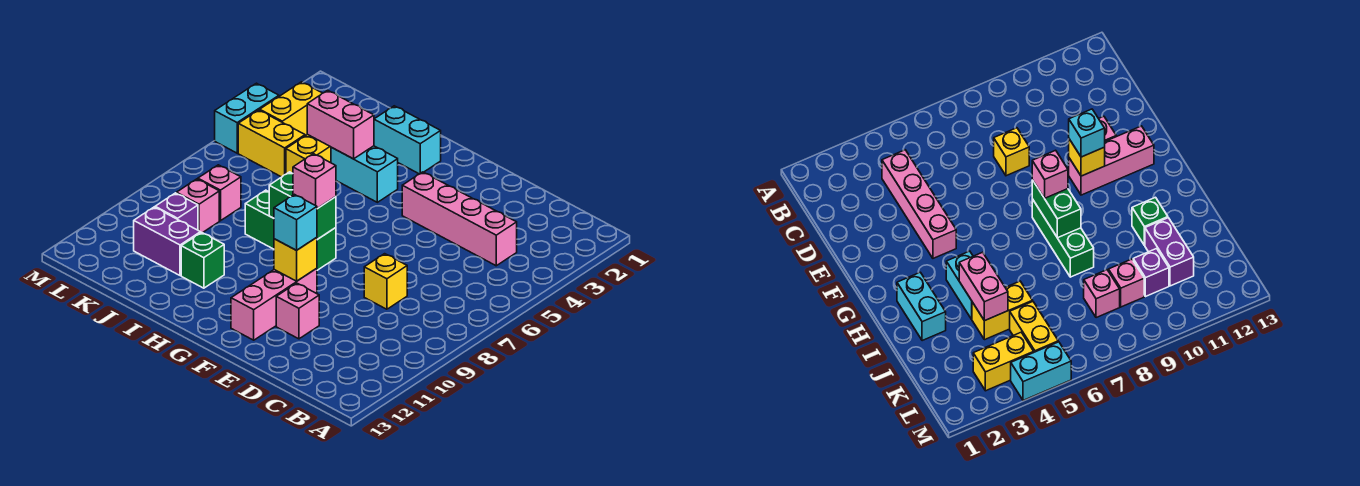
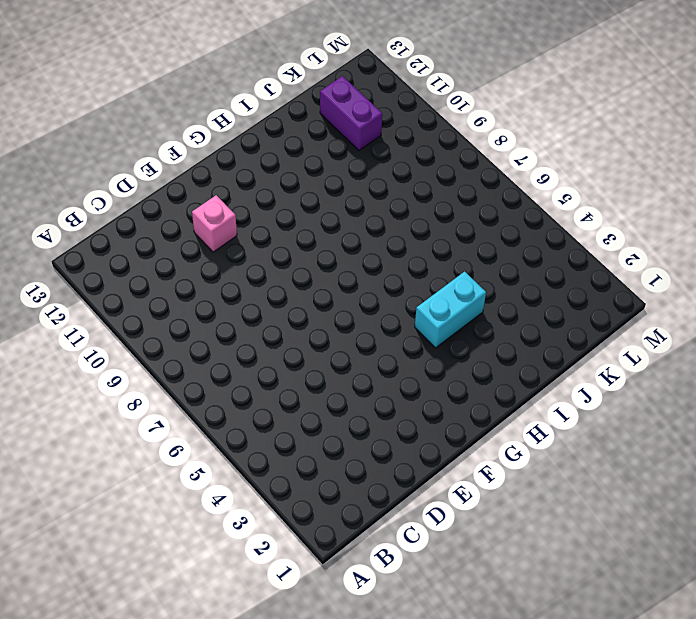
purple 1x2 brick [320,76,382,150] -> purple 1x2 brick turned to [134,207,200,275]
none -> pink 1x4 brick [402,172,517,266]
none -> yellow 1x1 brick [364,254,407,309]
none -> pink 1x3 brick [231,268,317,340]

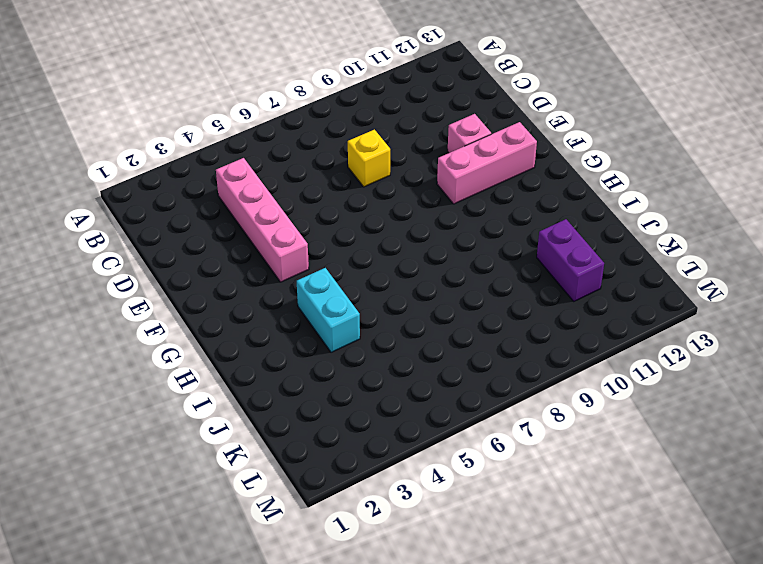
none -> green 1x3 brick [245,190,336,270]
none -> cyan 1x2 brick [374,106,441,174]
none -> green 1x1 brick [181,232,224,288]

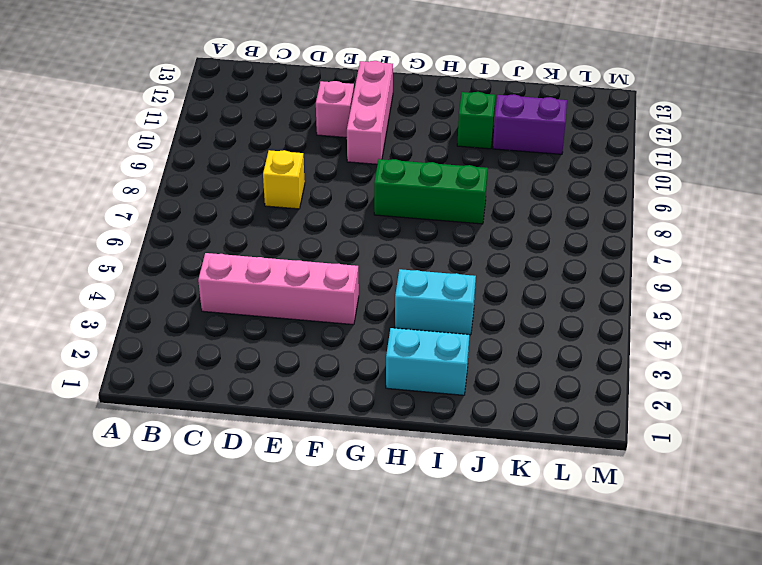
none -> yellow 1x2 brick [286,134,331,174]
none -> yellow 1x2 brick [238,110,305,177]
none -> pink 1x1 brick [198,165,241,221]

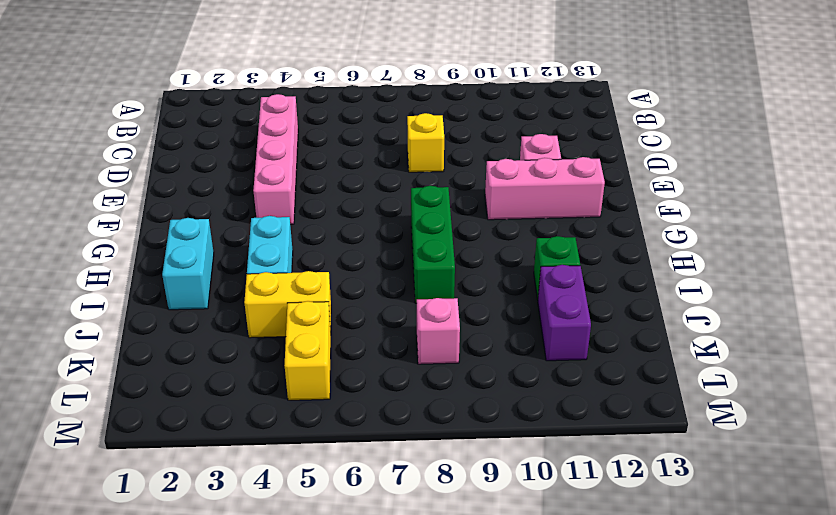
none -> pink 1x1 brick [176,179,219,233]
none -> purple 1x1 brick [155,193,198,230]
none -> yellow 1x2 brick [260,82,322,136]

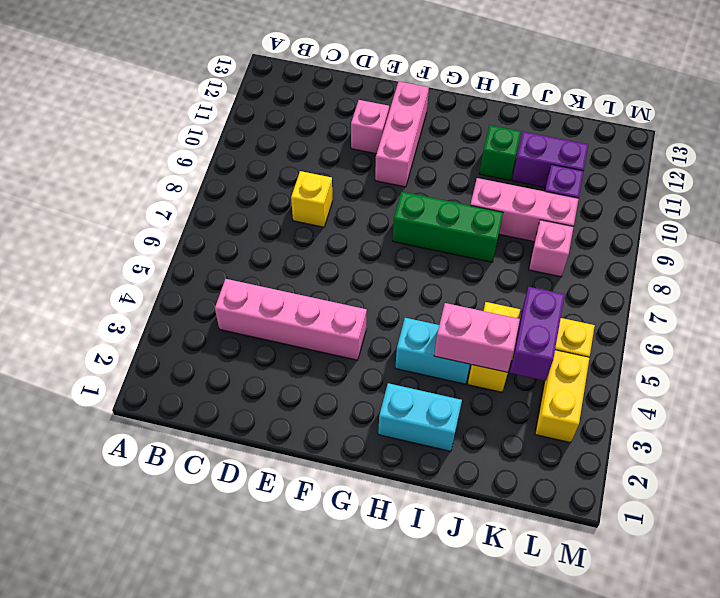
pink 1x3 brick [470,178,579,241] -> pink 1x1 brick [176,179,219,233]
purple 1x2 brick [510,287,565,381] -> none
none -> cyan 1x2 brick [215,83,279,153]
none -> yellow 1x1 brick [274,237,317,281]
none -> green 1x2 brick [269,172,336,239]

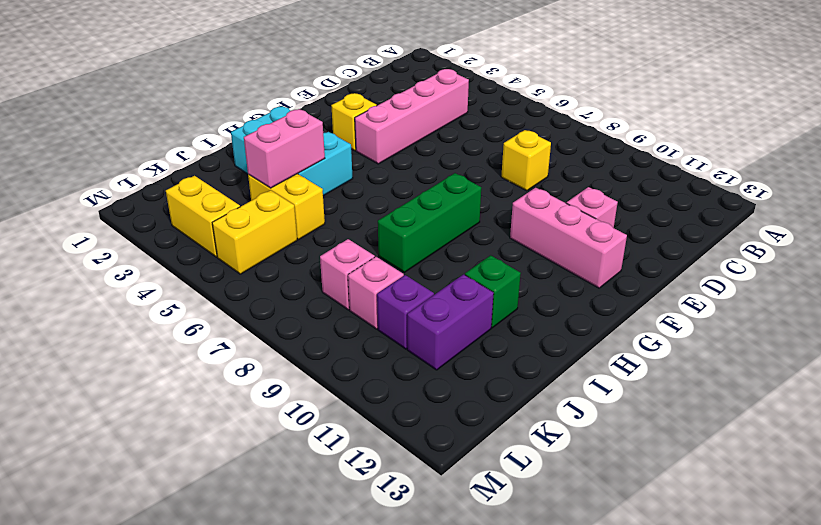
yellow 1x1 brick [331,93,377,151] -> yellow 1x1 brick moved to [274,237,317,281]
none -> cyan 1x2 brick [215,83,279,153]
none -> green 1x2 brick [269,172,336,239]
none -> cyan 1x1 brick [274,194,317,250]

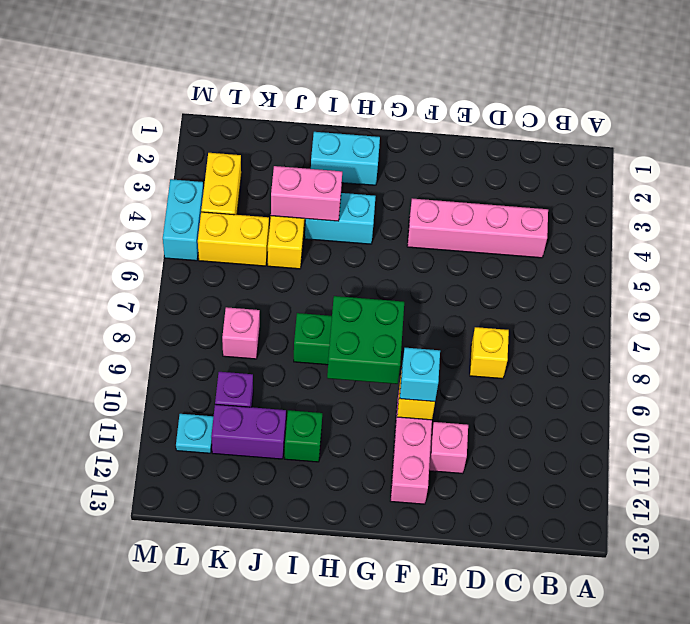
green 2x2 brick [327,296,404,384] -> green 1x2 brick [269,172,336,239]
cyan 1x1 plate [176,414,214,453] -> none
none -> pink 1x1 brick [176,179,219,233]
none -> pink 1x1 brick [293,154,336,209]

